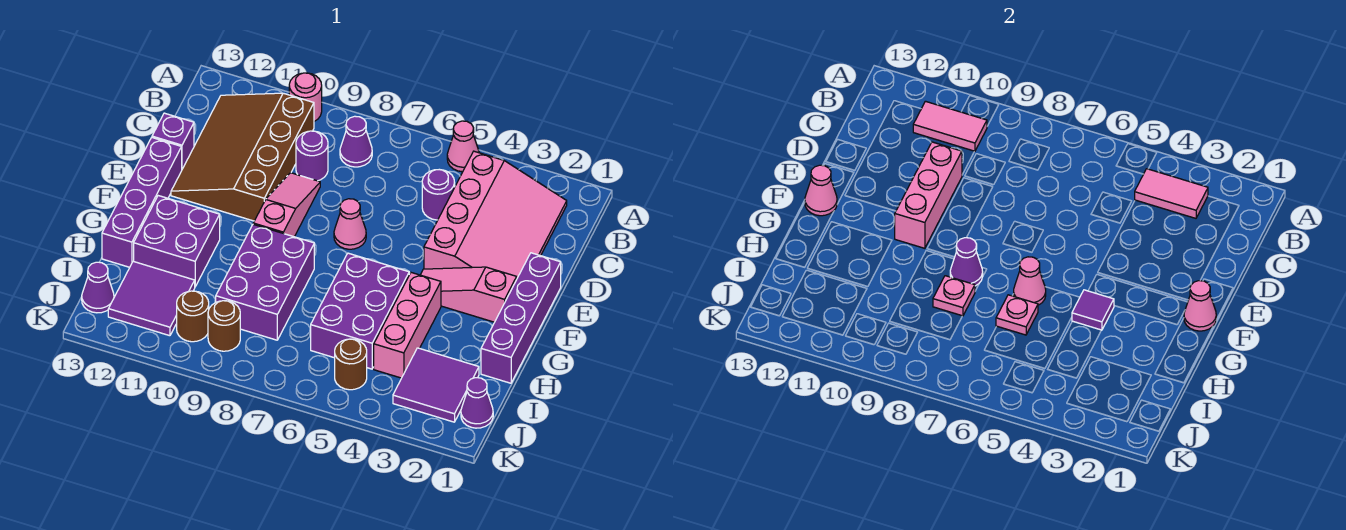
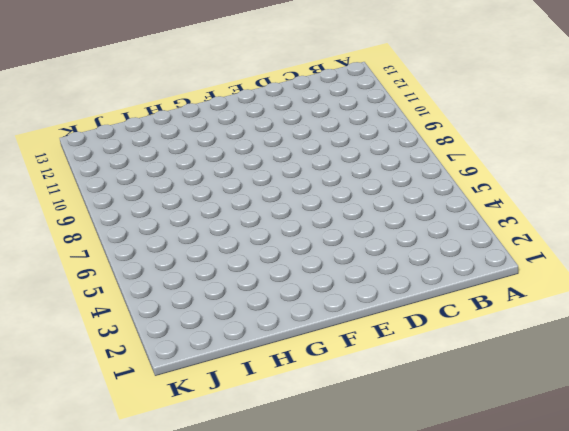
none -> pink 1x1 cone [447,121,479,172]
none -> pink 1x1 round brick [289,73,322,121]
none -> pink 3x4 slope [424,151,567,278]
none -> purple 1x1 cone [340,116,372,167]

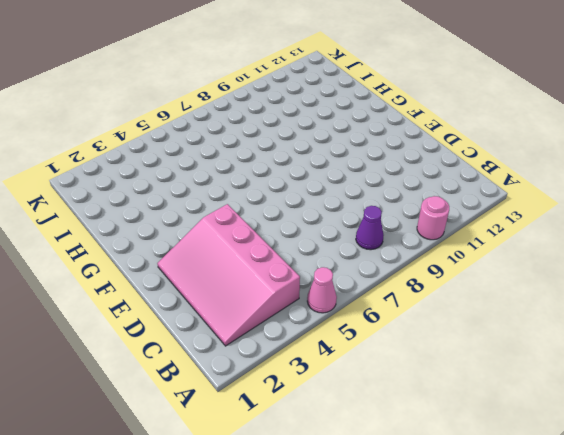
none -> brown 3x4 slope [171,93,314,221]
none -> purple 1x1 round brick [422,170,455,220]
none -> purple 1x1 round brick [296,131,328,181]
none -> pink 1x3 slope [253,173,320,237]

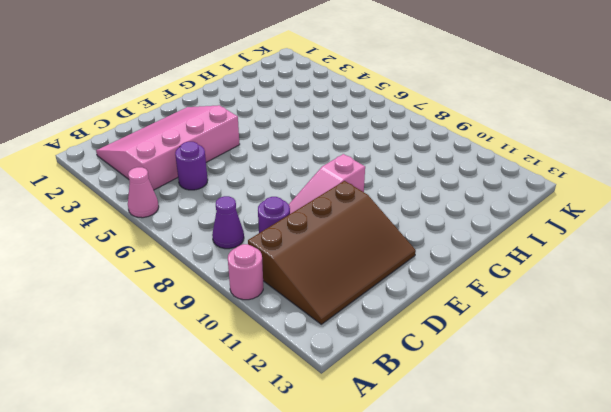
none -> purple 1x1 brick [152,113,194,169]
none -> purple 1x4 brick [481,253,561,383]
none -> pink 1x1 cone [334,199,366,249]
none -> purple 1x4 brick [102,138,182,267]

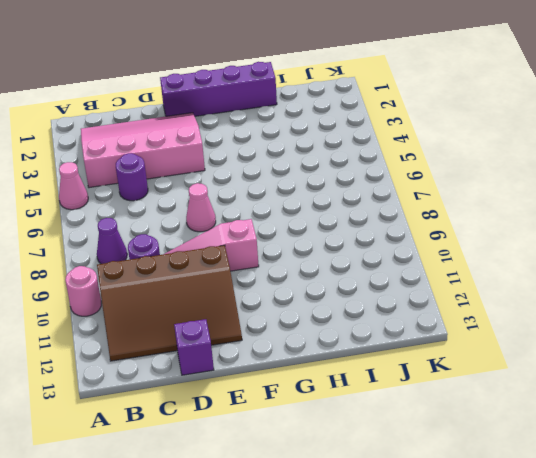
none -> purple 1x4 brick [102,138,182,267]
none -> pink 1x3 slope [421,267,517,322]
none -> pink 1x3 brick [374,273,441,378]
none -> purple 2x3 brick [311,253,409,369]

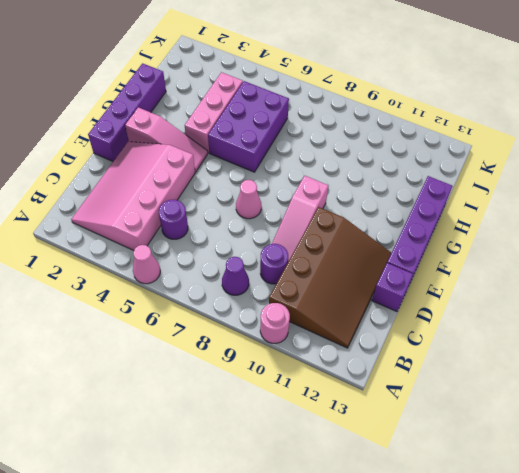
none -> purple 2x3 brick [216,224,314,340]
none -> purple 2x2 brick [134,196,220,286]
none -> purple 2x2 tile [393,348,479,422]
none -> purple 2x2 tile [108,261,195,336]

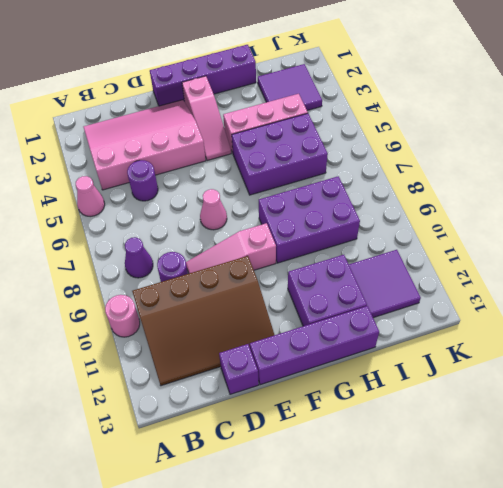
none -> purple 1x1 cone [461,378,493,428]
none -> brown 1x1 round brick [335,339,367,390]
none -> brown 1x1 round brick [208,301,240,351]
none -> brown 1x1 round brick [177,291,209,342]

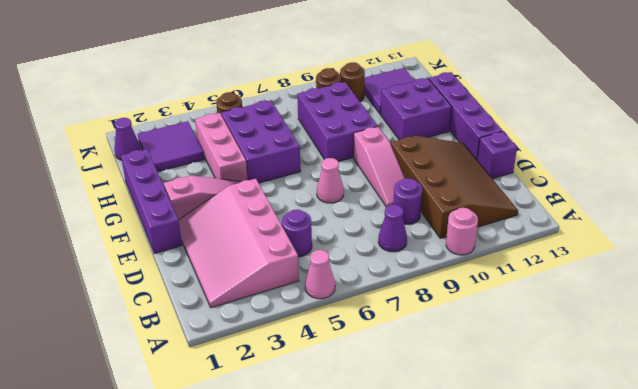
none -> purple 1x1 cone [82,262,114,313]
none -> pink 1x2 tile [1135,169,1208,218]
none -> pink 1x2 tile [913,101,987,151]
none -> pink 1x3 brick [895,142,962,248]

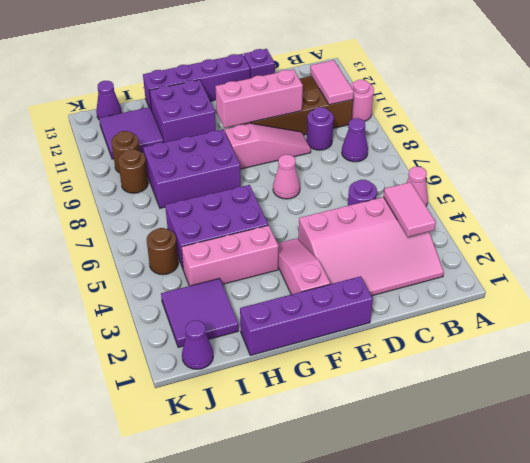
none -> pink 1x1 cone [1184,281,1217,331]
none -> pink 1x1 cone [805,165,837,216]
none -> purple 1x1 tile [1072,290,1114,330]
none -> pink 1x1 cone [1014,257,1046,305]

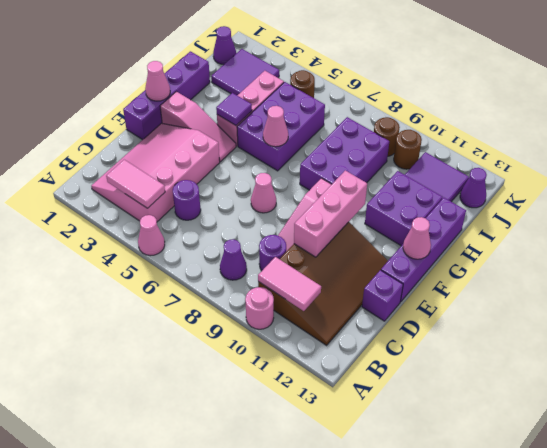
none -> purple 1x1 cone [950,237,983,286]
none -> pink 1x1 plate [996,295,1038,335]
none -> pink 1x1 plate [933,276,975,316]

